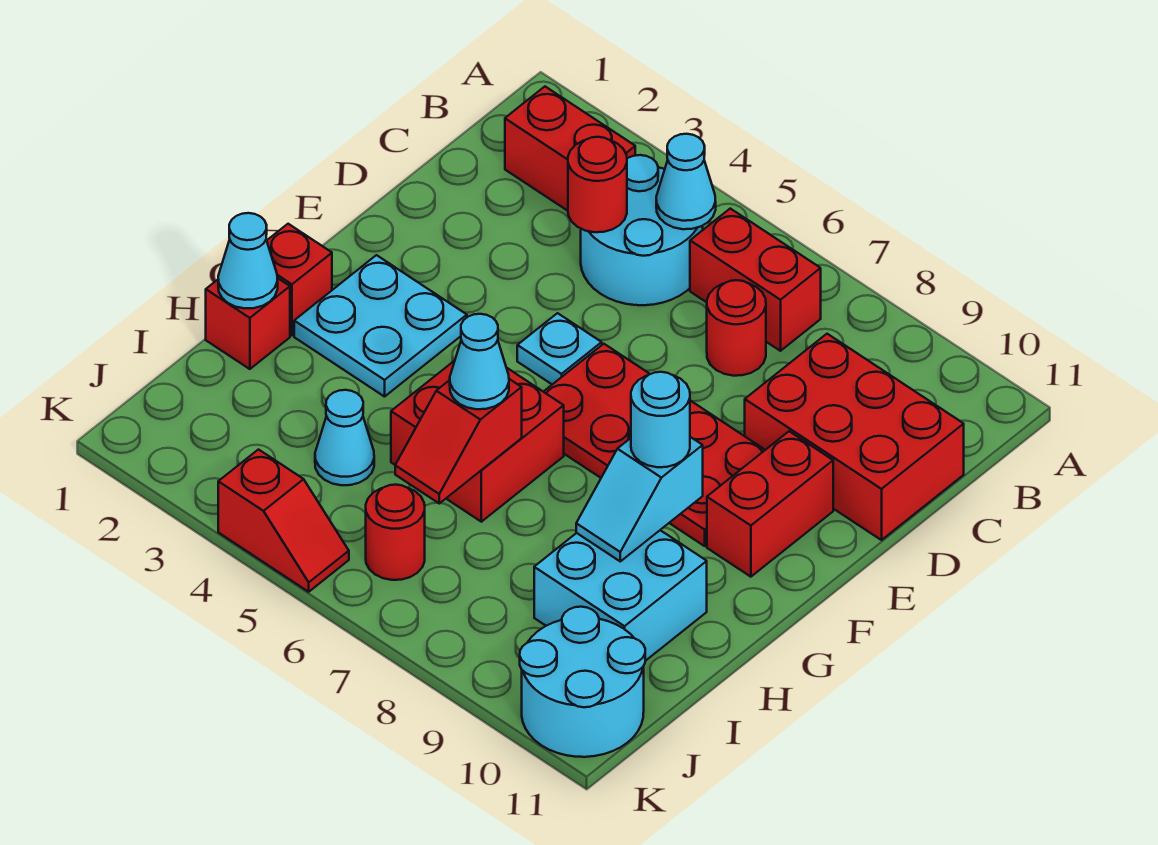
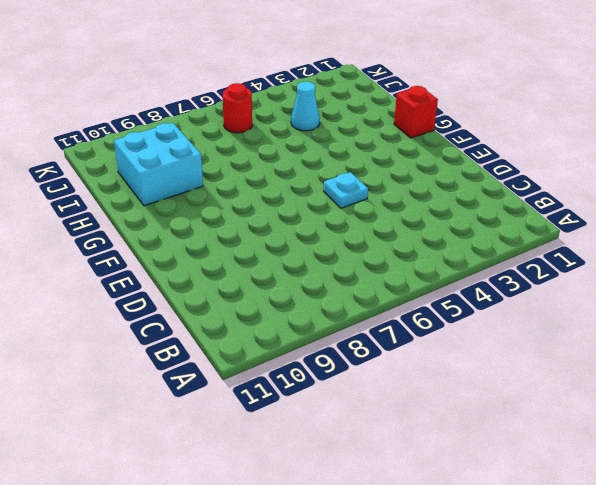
none -> red 1x2 brick [505,87,635,211]
none -> cyan 2x2 round brick [581,155,703,305]
none -> red 1x2 brick [690,209,821,351]

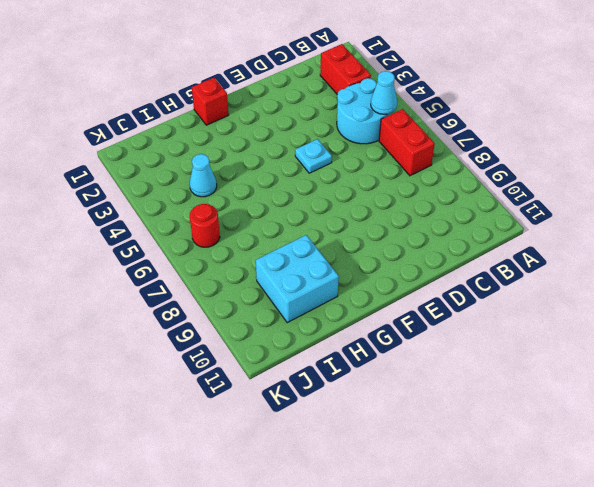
none -> red 1x1 round brick [707,280,766,376]
none -> red 2x3 brick [745,334,964,540]
none -> red 2x4 plate [544,344,765,546]

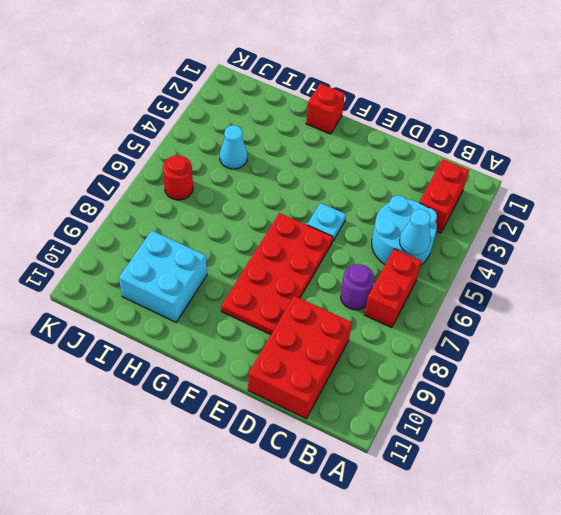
purple 1x1 round brick [341,264,374,310] -> red 1x1 round brick [707,280,766,376]
none -> red 1x2 brick [707,431,833,577]
none -> cyan 2x2 plate [294,255,467,397]
none -> red 2x2 brick [391,361,564,522]

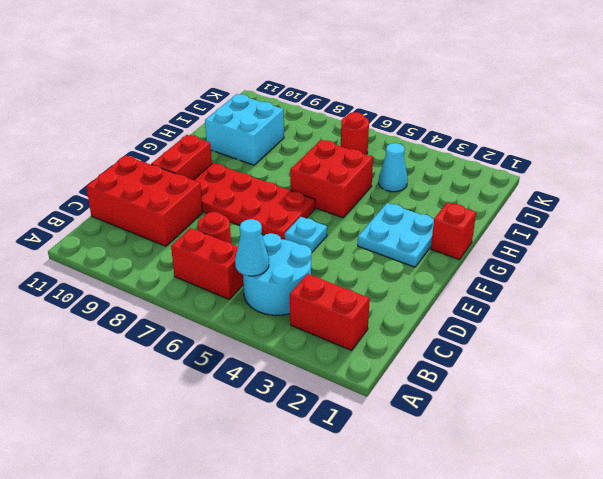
none -> red 1x1 brick [206,278,290,369]
none -> cyan 2x2 round brick [520,607,645,757]
none -> red 1x2 slope [218,450,349,592]

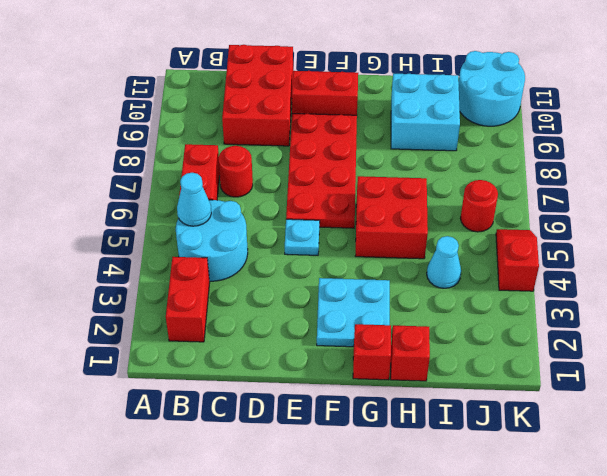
none -> red 1x1 round brick [568,137,627,232]
none -> cyan 1x2 slope [576,437,703,561]
none -> cyan 1x1 cone [218,213,278,308]

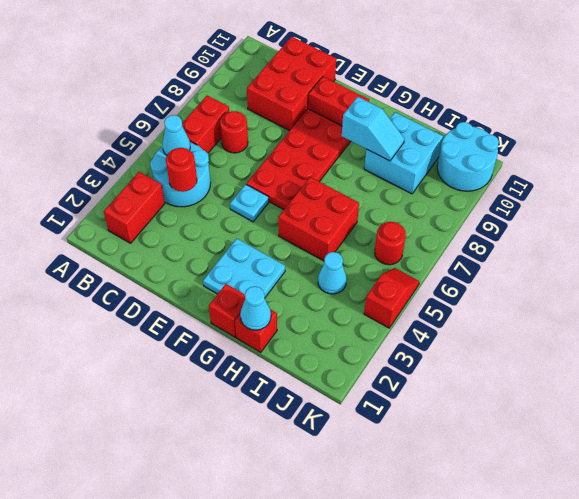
none -> red 1x2 slope [395,379,522,503]
none -> cyan 1x1 round brick [631,372,690,467]
none -> cyan 1x1 cone [450,314,509,409]

